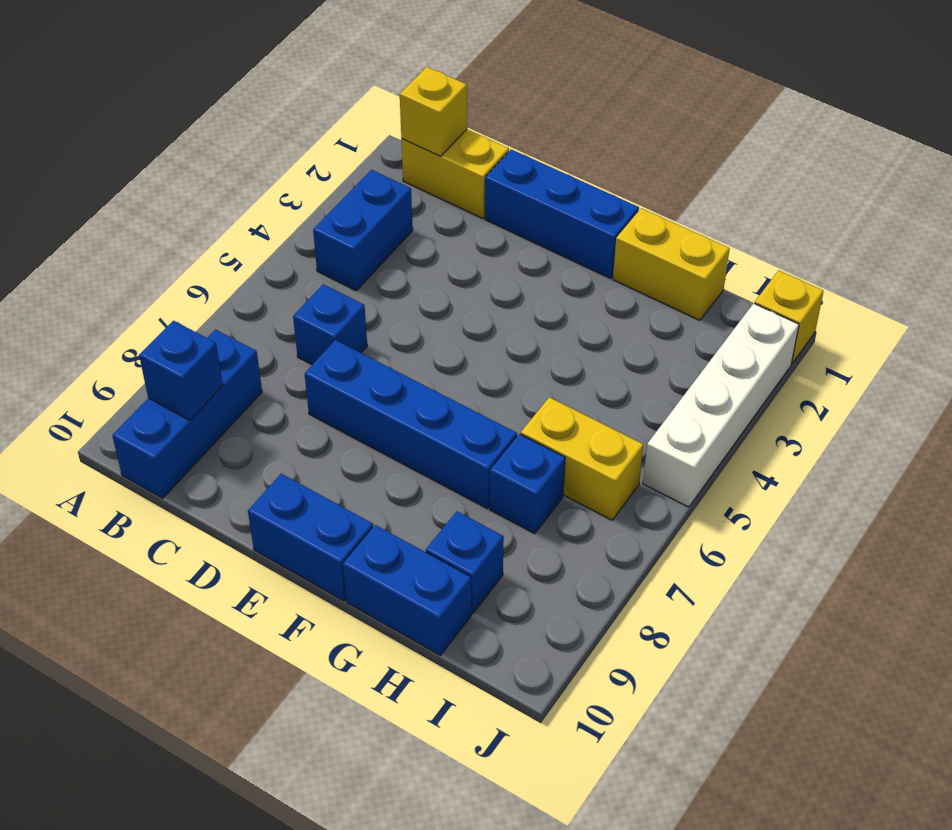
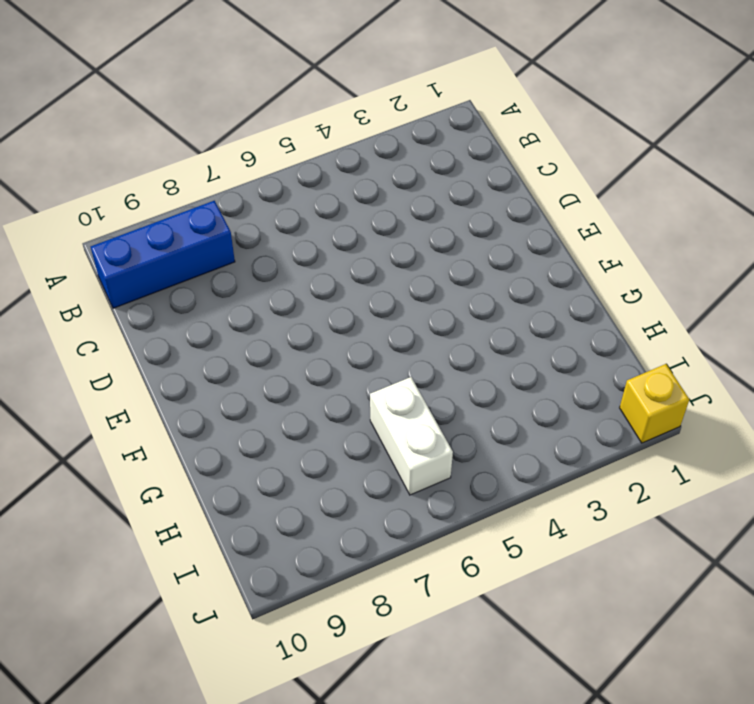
white 1x2 brick [370,377,453,495] -> yellow 1x2 brick [521,397,643,520]
none -> yellow 1x2 brick [401,129,509,219]
none -> blue 1x2 brick [313,170,413,290]
none -> blue 1x1 brick [293,284,367,365]

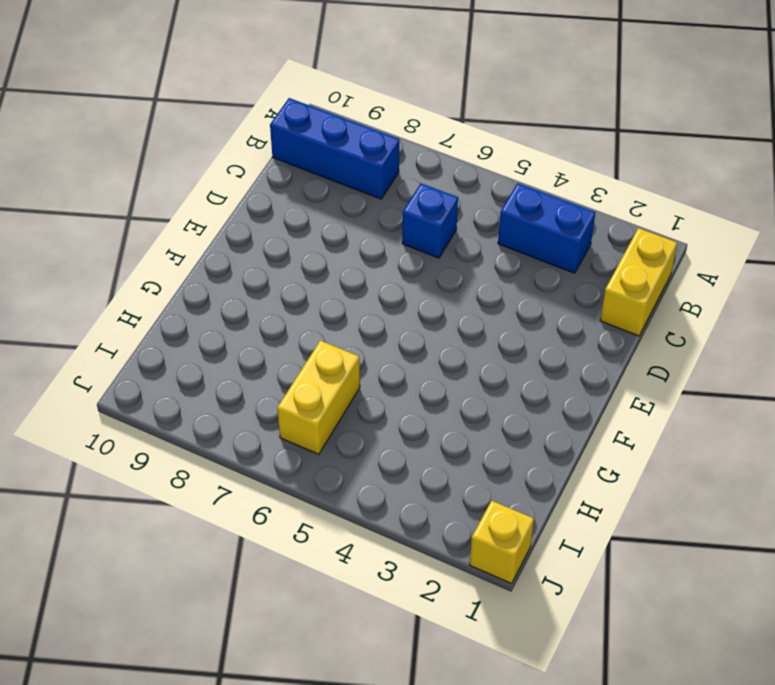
none -> blue 1x3 brick [485,149,639,278]
none -> blue 1x4 brick [305,340,517,508]
none -> blue 1x2 brick [248,474,373,601]

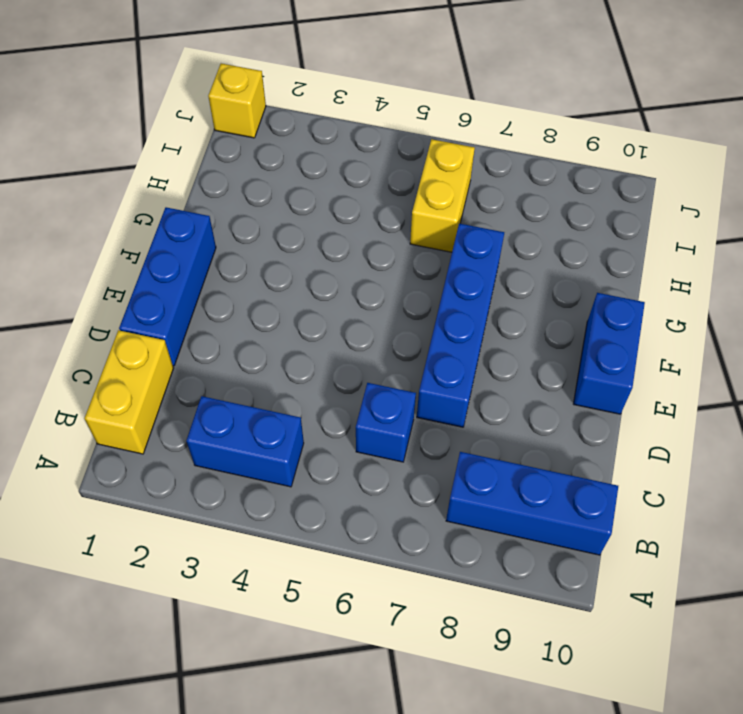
none -> yellow 1x2 brick [613,208,730,320]
none -> blue 1x2 brick [343,525,471,655]
none -> blue 1x1 brick [490,434,565,534]

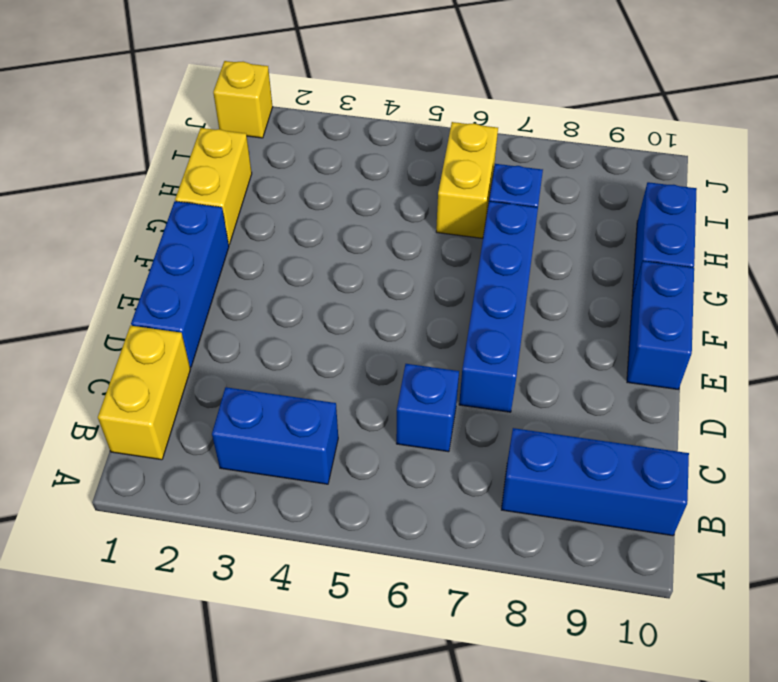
none -> blue 1x1 brick [426,511,504,614]
none -> white 1x4 brick [643,303,799,507]
none -> yellow 1x1 brick [400,67,467,157]

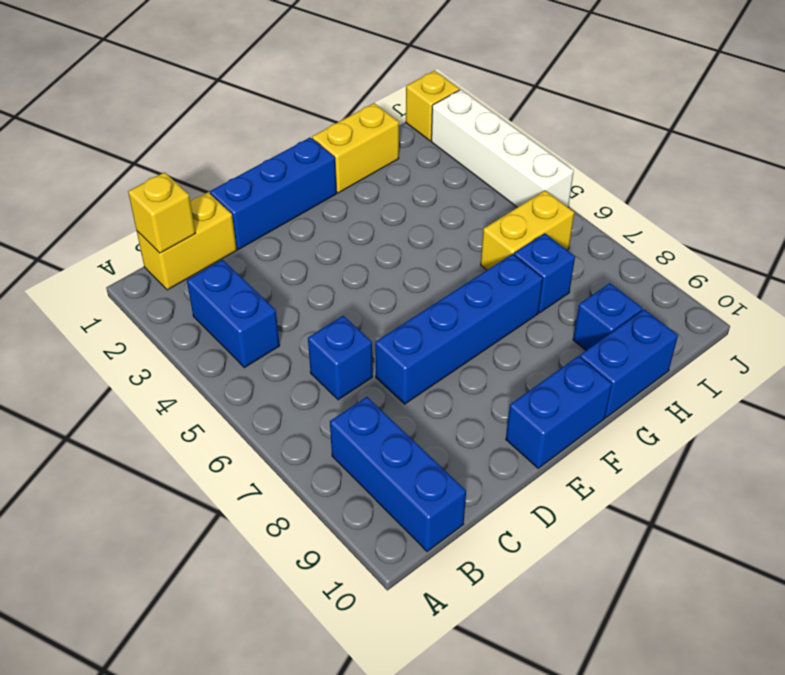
none -> blue 1x1 brick [139,321,223,420]

